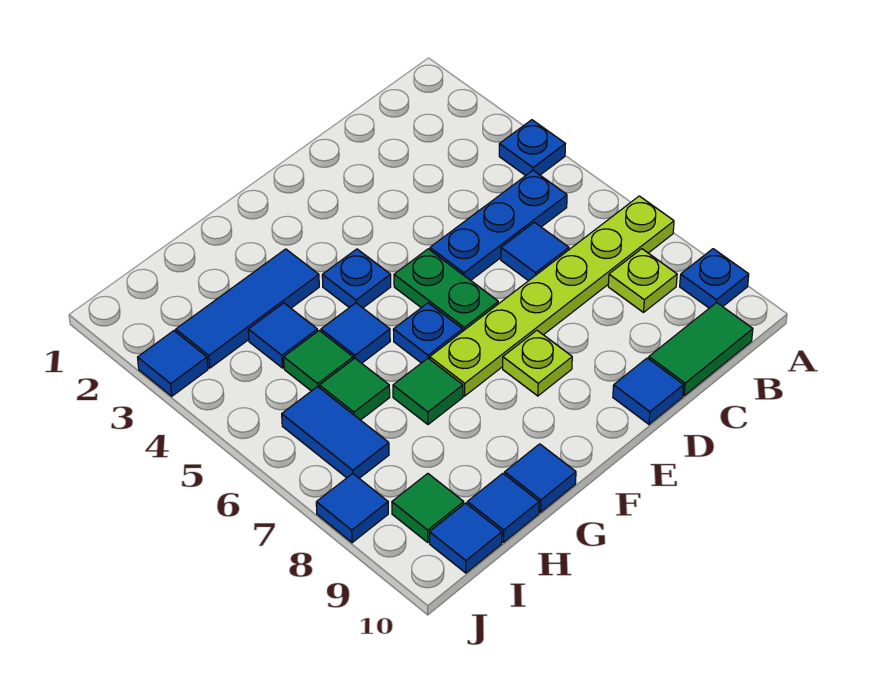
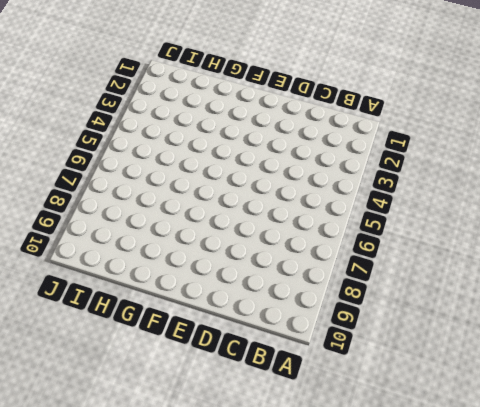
none -> blue 1x1 plate [499,120,565,176]
none -> lime 1x6 plate [430,196,674,396]
none -> blue 1x1 plate [680,249,749,308]

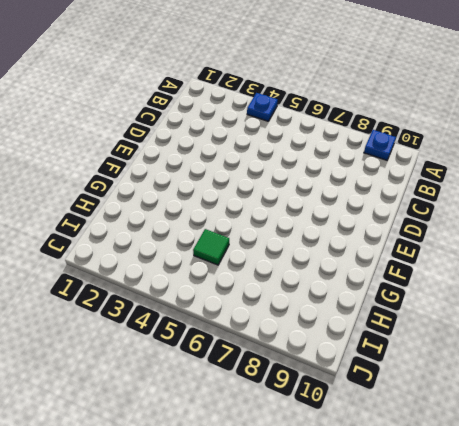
none -> lime 1x6 plate [430,196,674,396]
none -> blue 1x3 plate [430,170,567,280]
none -> lime 1x1 plate [608,249,677,312]

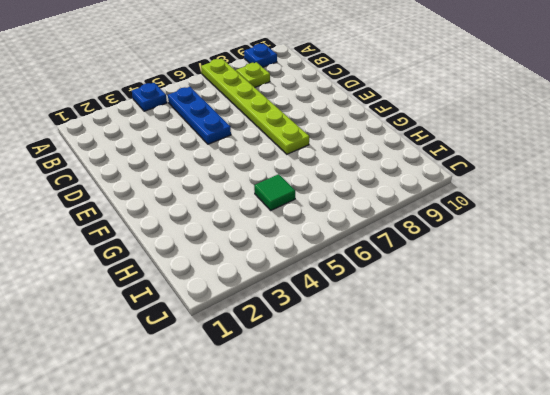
none -> green 1x2 tile [649,303,753,396]
none -> blue 1x1 tile [501,222,569,281]
none -> blue 1x1 tile [613,358,683,424]

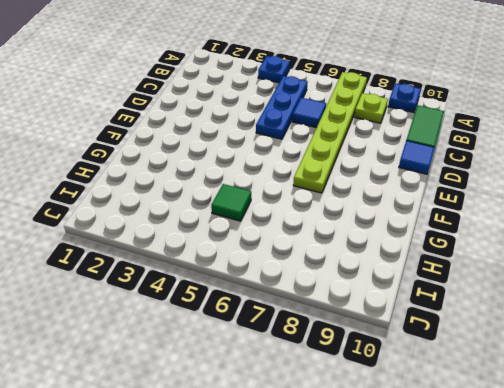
none -> green 1x2 plate [394,249,498,331]
none -> lime 1x1 plate [503,330,572,396]
none -> blue 1x1 plate [322,249,391,308]

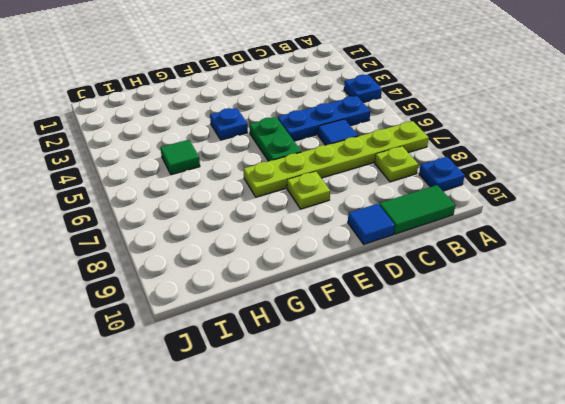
none -> blue 1x1 plate [393,303,463,363]
none -> blue 1x3 tile [176,249,319,368]
none -> blue 1x1 tile [321,303,390,363]

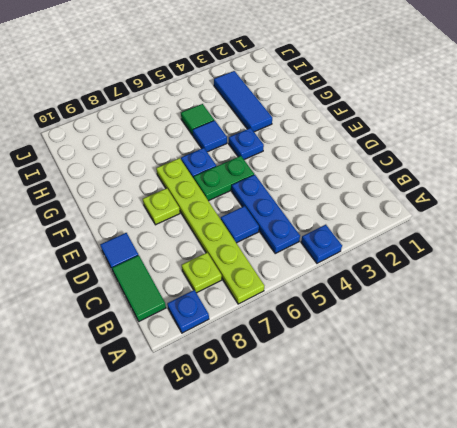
none -> green 1x1 tile [393,358,463,424]
none -> blue 1x1 tile [505,444,576,512]
none -> blue 1x1 tile [248,303,317,368]

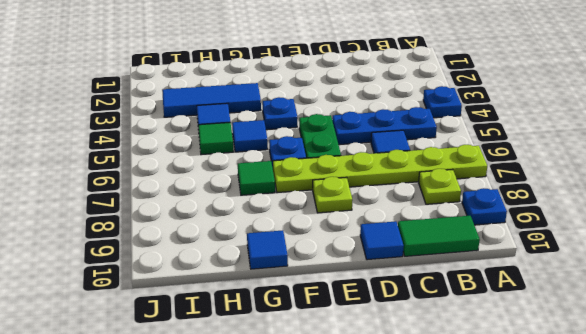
none -> green 1x1 tile [319,358,390,420]
none -> blue 1x1 tile [467,473,539,542]
none -> blue 1x2 tile [282,386,389,478]

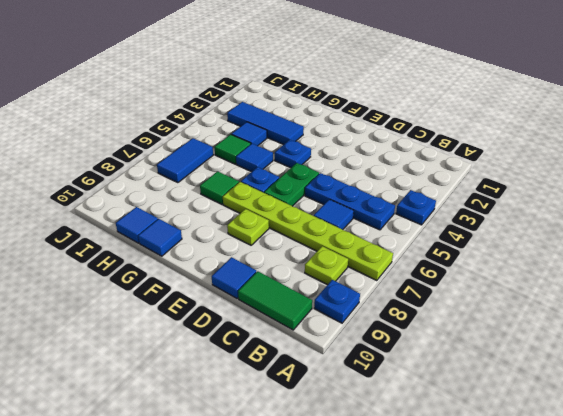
none -> green 1x1 tile [319,358,390,420]
none -> green 1x1 tile [392,473,464,542]
none -> blue 1x1 tile [430,503,502,573]

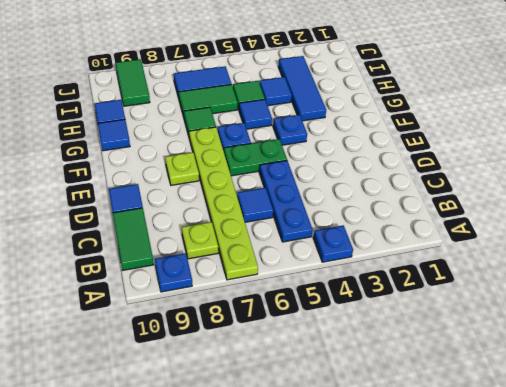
green 1x2 tile [179,84,238,116] -> green 1x1 tile [319,358,390,420]
green 1x2 tile [116,59,150,106] -> green 1x1 tile [392,473,464,542]
none -> blue 1x1 tile [430,503,502,573]
none -> blue 1x1 tile [138,331,208,396]
none -> blue 1x1 tile [316,474,388,543]

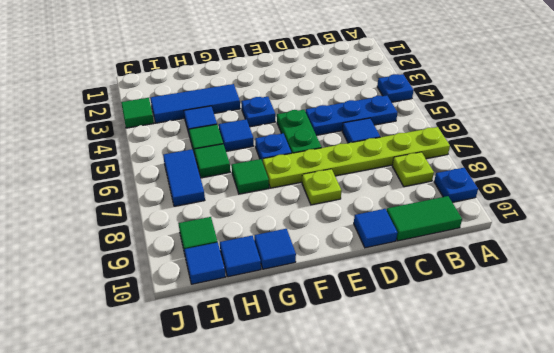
green 1x1 tile [121,98,154,128] -> blue 1x1 tile [138,331,208,396]
none -> blue 1x1 tile [316,474,388,543]

